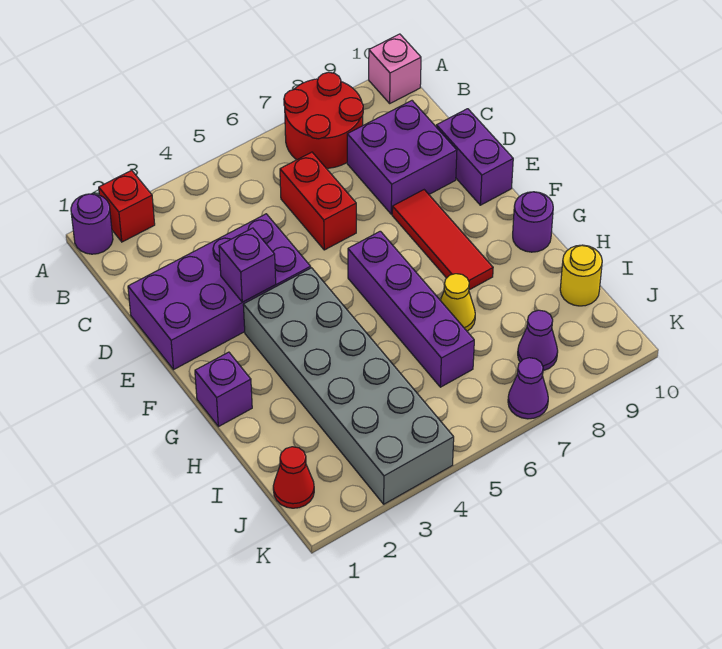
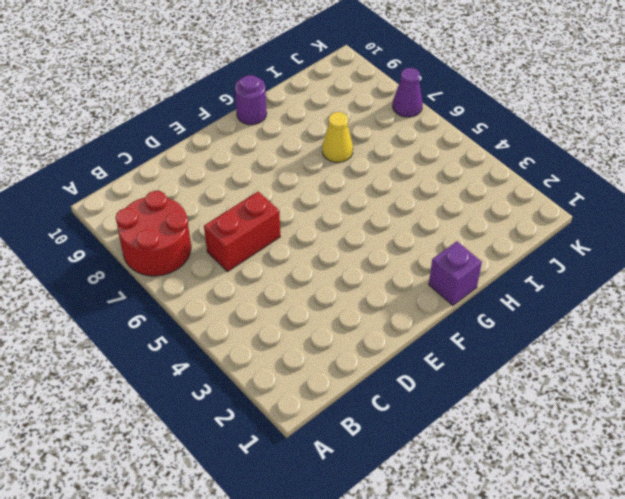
none -> purple 1x1 round brick [71,194,113,254]
none -> red 1x1 brick [99,170,155,242]
none -> pink 1x1 brick [369,34,421,103]

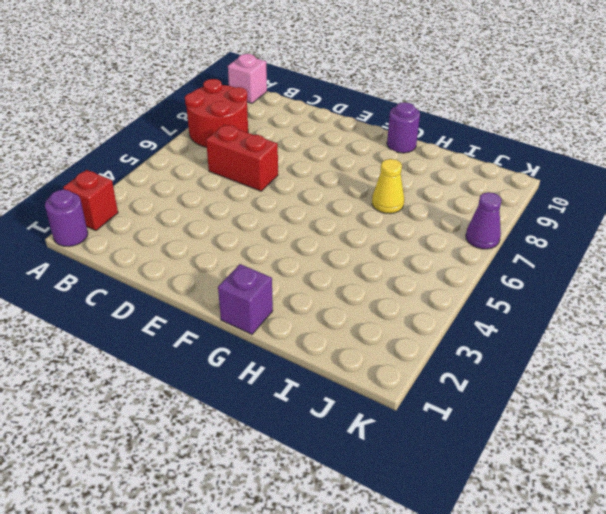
none -> purple 2x2 brick [347,101,457,214]
none -> purple 2x4 brick [128,214,311,369]
none -> purple 1x2 brick [436,109,513,205]

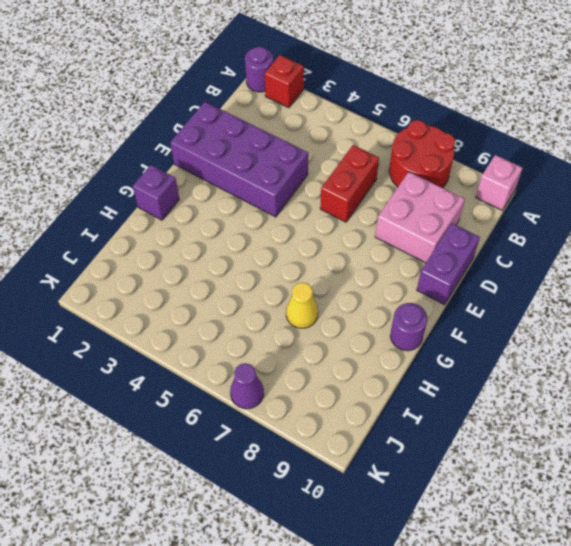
pink 2x2 brick [375,172,465,263] -> purple 2x2 brick [347,101,457,214]
none -> red 1x3 tile [392,190,493,290]
none -> grey 2x6 brick [243,268,454,504]
none -> purple 1x4 brick [348,231,474,387]

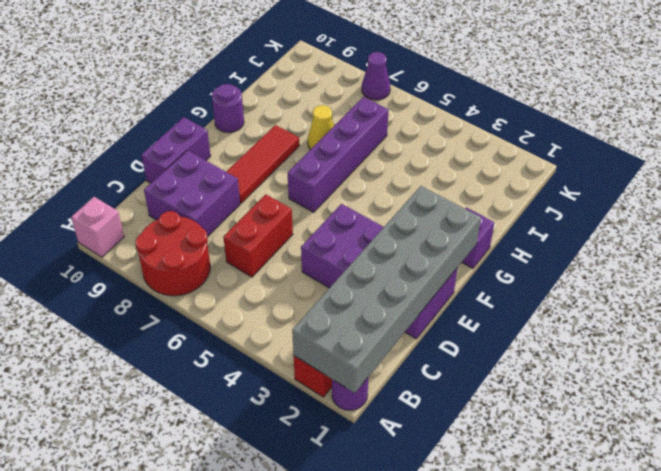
grey 2x6 brick [292,186,481,393] -> grey 2x6 brick moved to [243,268,454,504]
none -> yellow 1x1 round brick [560,245,602,306]
none -> red 1x1 cone [273,447,314,508]
none -> purple 1x1 cone [518,310,558,371]

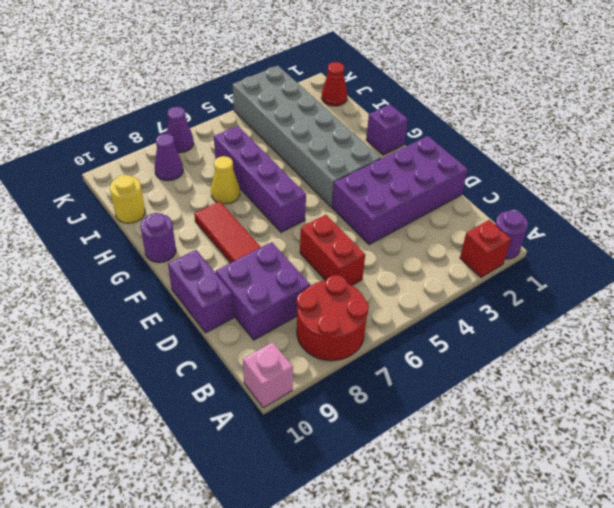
none -> purple 1x1 brick [219,228,276,302]

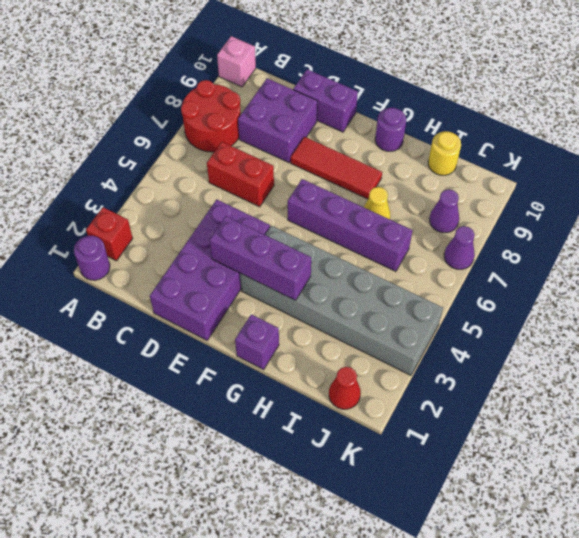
purple 1x3 brick [210,216,311,300] -> purple 1x1 brick [219,228,276,302]

